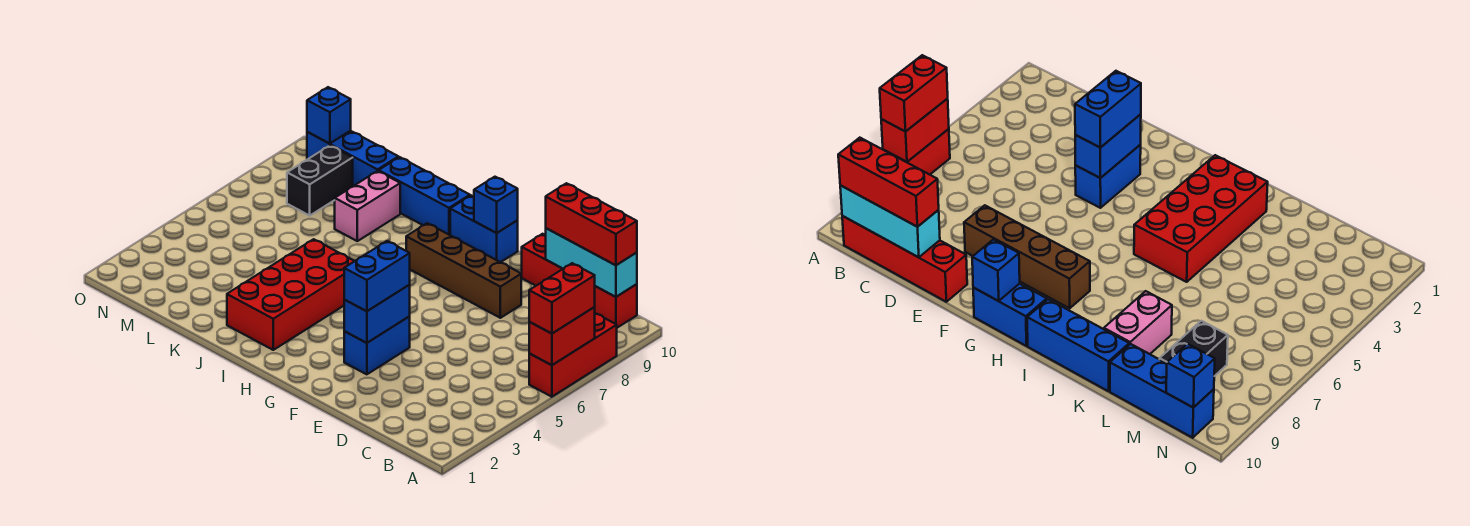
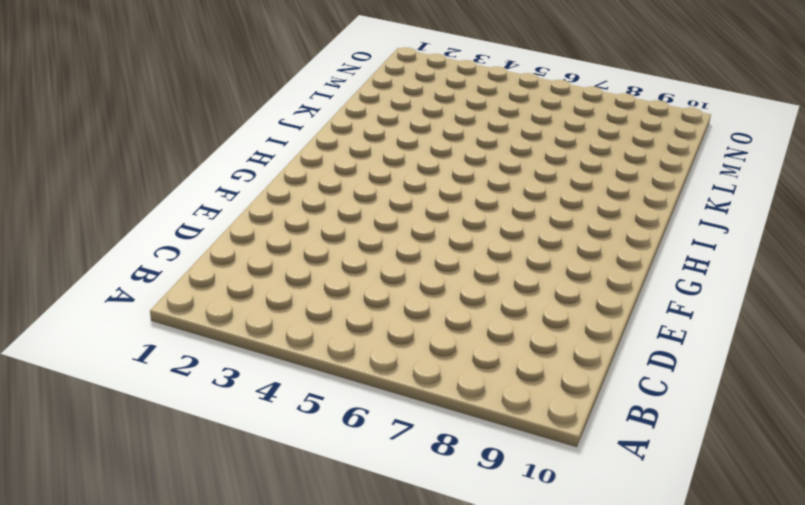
none -> red 1x3 brick [529,313,617,397]
none -> red 1x4 brick [522,234,637,328]
none -> brown 1x4 brick [406,223,521,318]

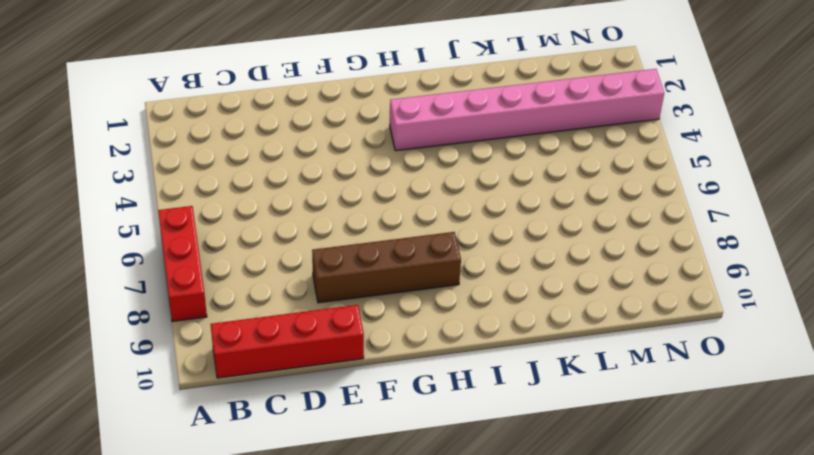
pink 1x8 brick [390,69,664,151] -> red 2x4 brick [227,239,354,350]
none -> blue 1x2 brick [344,316,410,374]
none -> blue 1x2 brick [450,196,518,262]
none -> blue 1x3 brick [379,157,470,235]

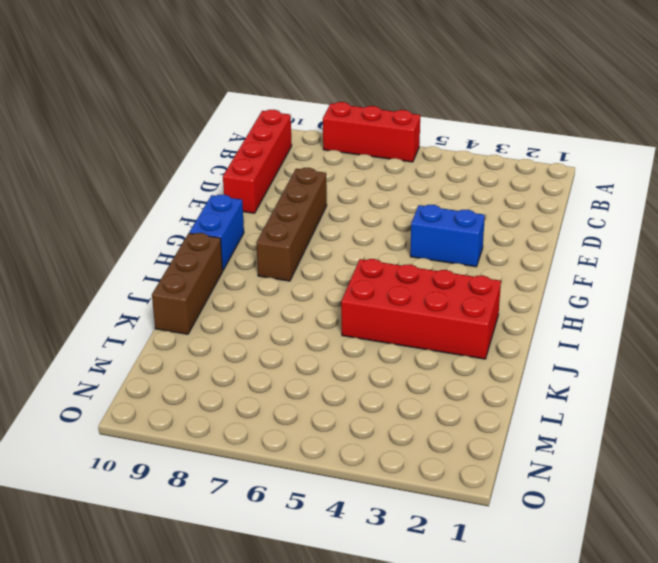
brown 1x3 brick [152,233,223,334] -> blue 1x3 brick [379,157,470,235]
none -> pink 1x2 brick [335,171,400,241]
none -> blue 1x3 brick [307,131,398,186]
none -> black 1x2 brick [287,146,353,216]

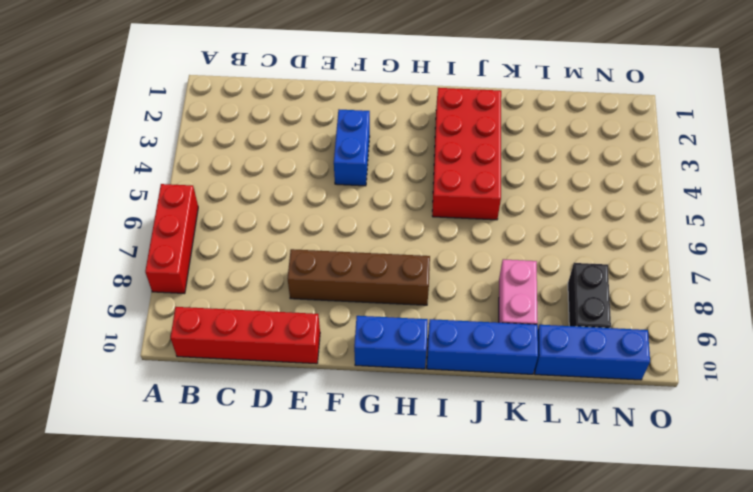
none -> red 1x2 brick [529,307,595,365]
none -> cyan 1x3 brick [546,228,637,297]
none -> blue 1x2 brick [344,285,410,343]

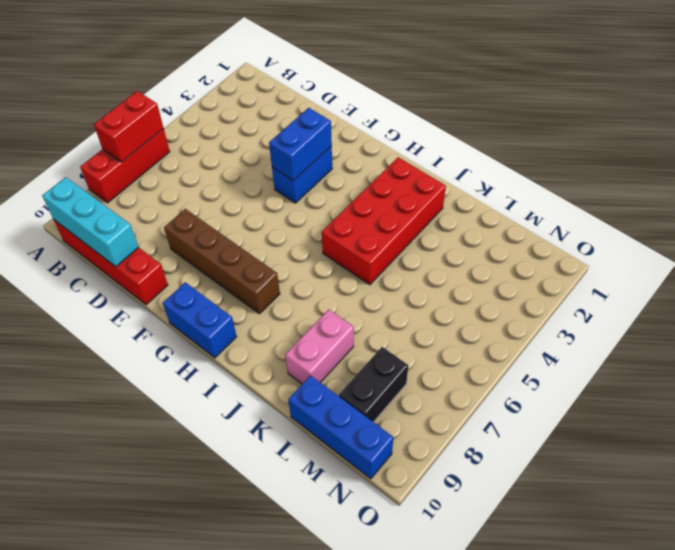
none -> blue 1x3 brick [379,157,470,235]
none -> blue 1x1 brick [474,177,518,233]
none -> blue 1x1 brick [307,87,351,144]

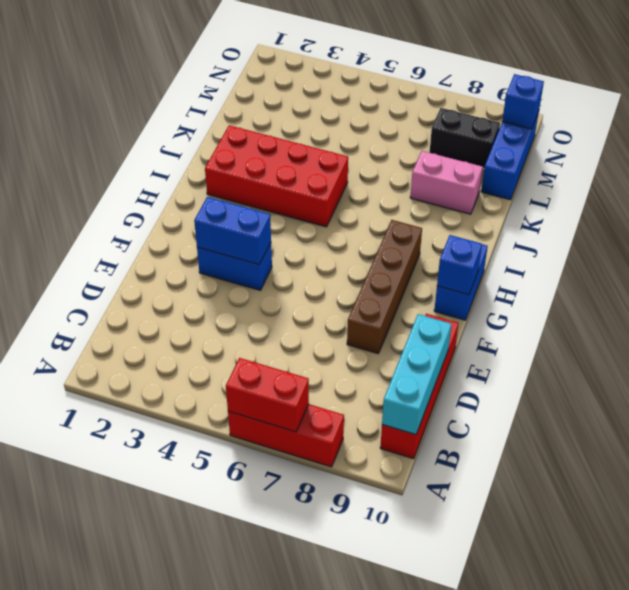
none -> blue 1x3 brick [379,157,470,235]
none -> red 1x2 brick [529,263,595,334]
none -> red 1x3 brick [546,183,637,265]

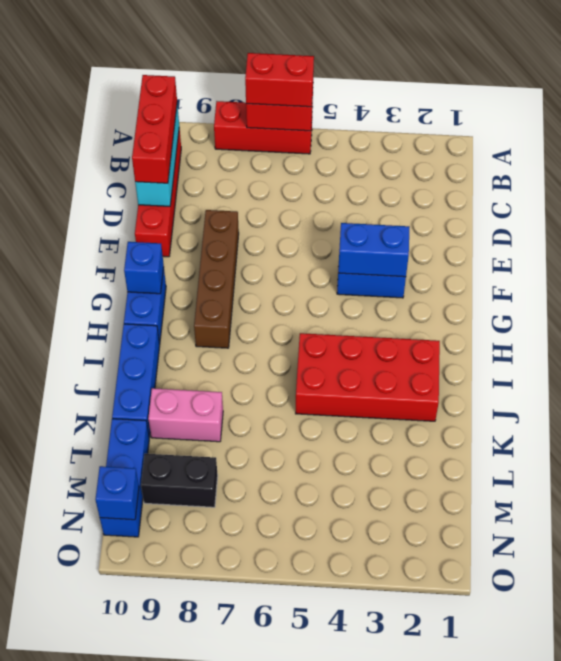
none -> blue 1x2 brick [344,241,410,311]

